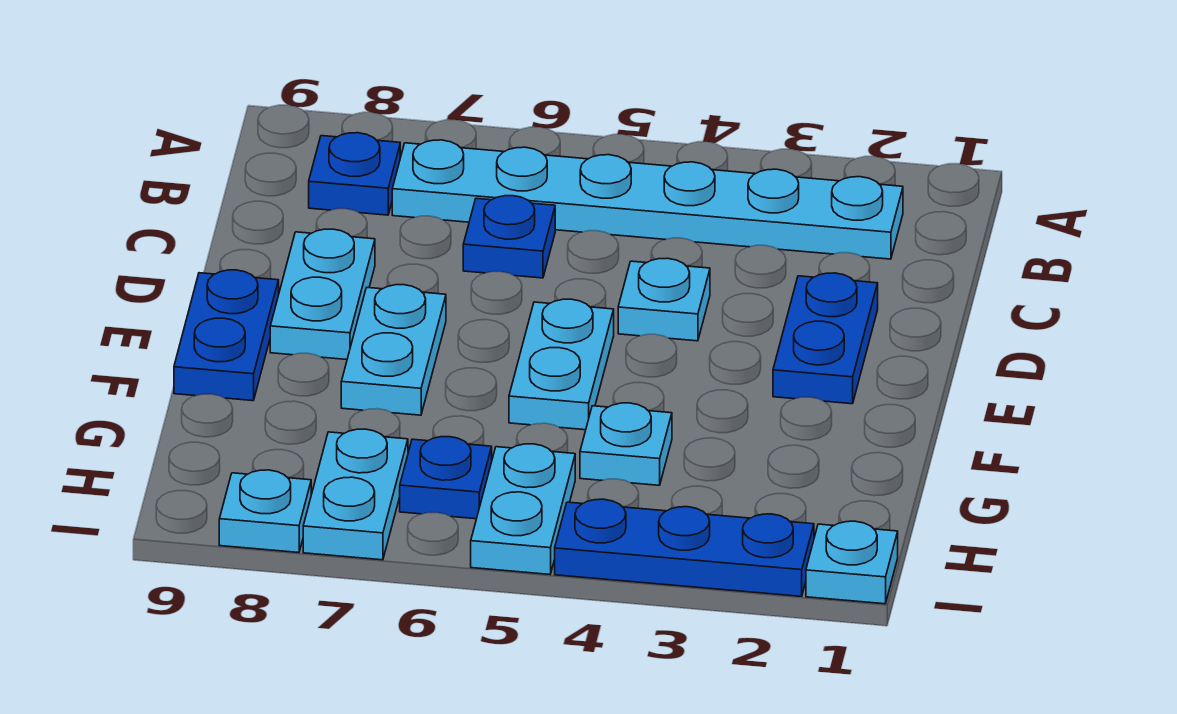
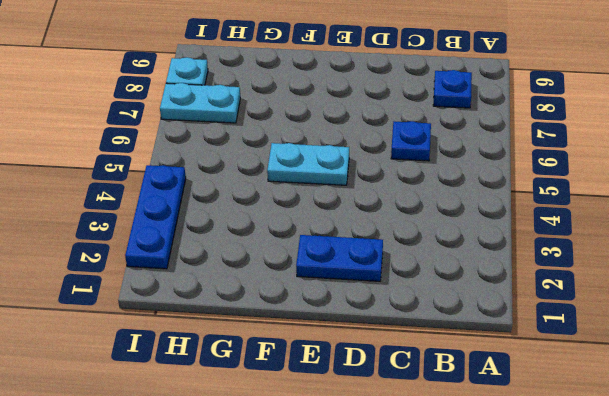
none -> cyan 1x6 plate [392,140,903,259]
none -> cyan 1x1 plate [618,258,710,341]
none -> cyan 1x2 plate [270,229,375,360]

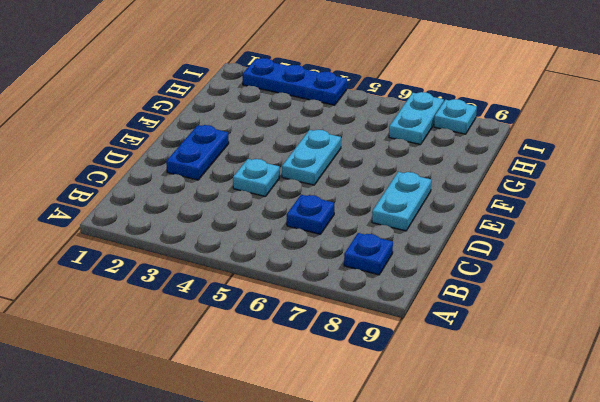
none -> cyan 1x6 plate [392,140,903,259]
none -> cyan 1x2 plate [341,285,446,415]
none -> blue 1x2 plate [174,270,279,401]

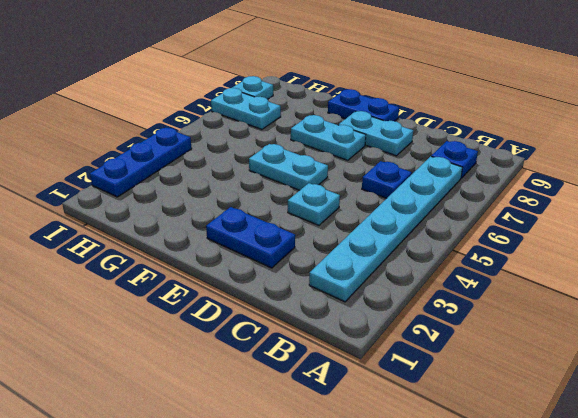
none -> cyan 1x1 plate [580,403,672,485]
none -> cyan 1x2 plate [471,444,575,574]
none -> blue 1x1 plate [400,437,492,519]

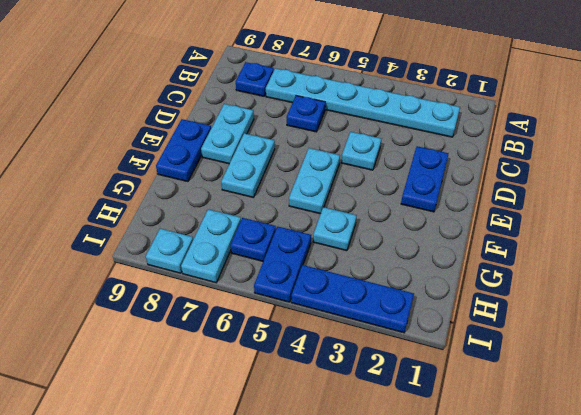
blue 1x2 plate [254,226,311,302] -> cyan 1x2 plate [471,444,575,574]
none -> cyan 1x1 plate [806,521,898,604]

